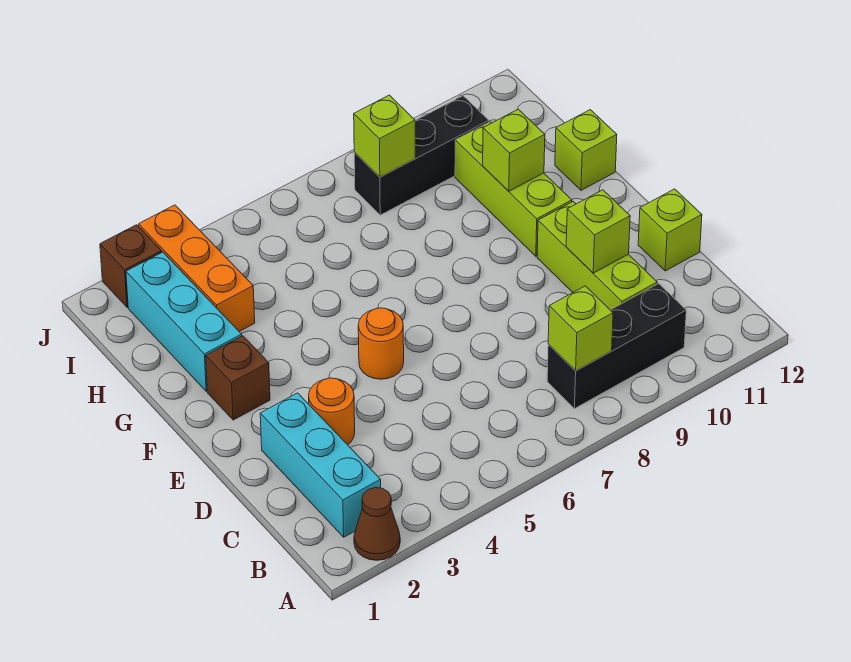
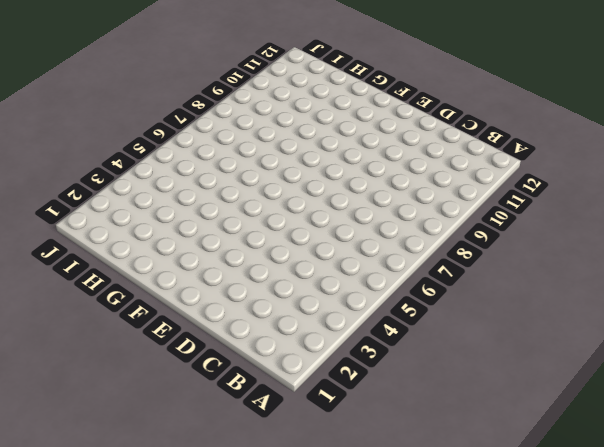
none -> brown 1x1 cone [354,488,400,560]
none -> cyan 1x3 brick [260,393,381,537]
none -> black 1x3 brick [547,284,686,409]

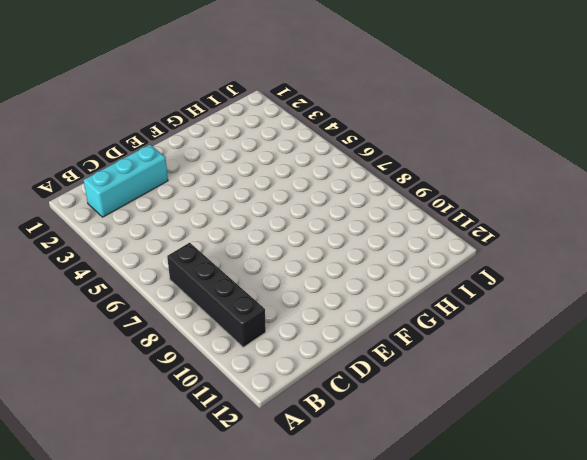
black 1x4 brick [167,243,266,347] -> black 1x3 brick [547,284,686,409]
none -> brown 1x1 cone [354,488,400,560]
none -> lime 1x3 brick [537,202,657,310]
none -> orange 1x1 round brick [309,378,355,445]

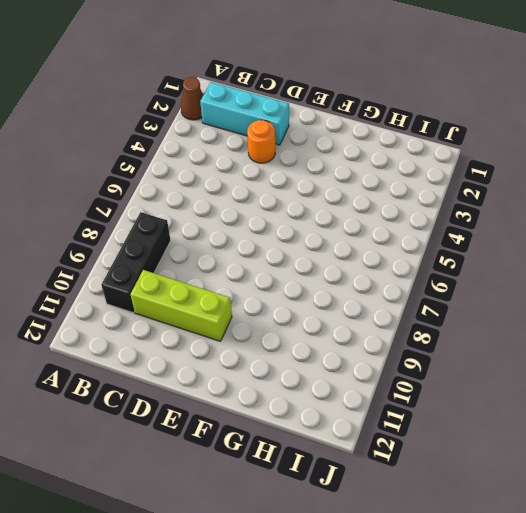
none -> lime 1x1 brick [638,189,702,271]
none -> orange 1x1 round brick [358,308,404,379]
none -> brown 1x1 brick [206,336,270,420]

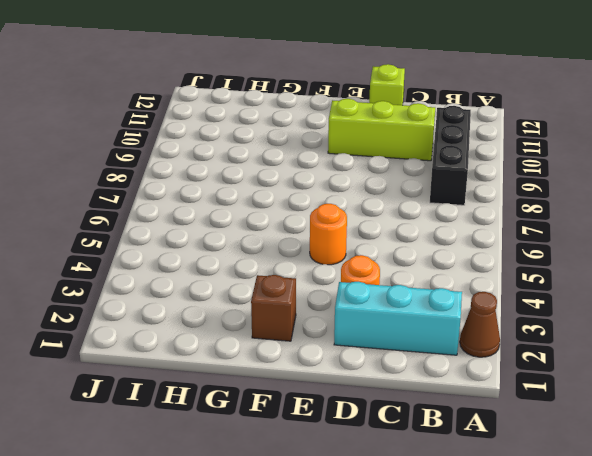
none -> lime 1x3 brick [455,122,572,256]
none -> cyan 1x3 brick [126,252,242,391]
none -> lime 1x1 brick [555,110,617,190]

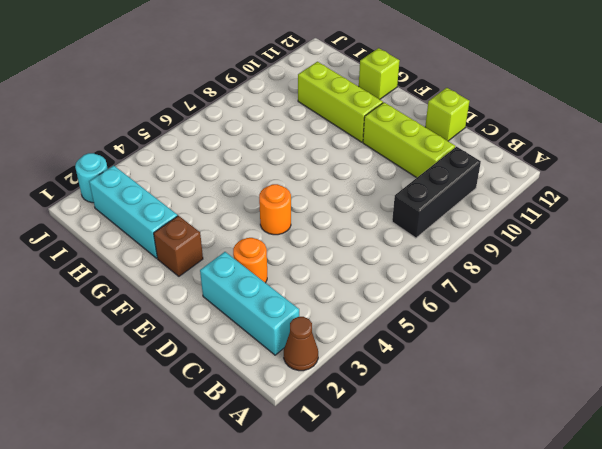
cyan 1x1 round brick [75,153,108,203] -> brown 1x1 brick [100,225,162,307]
none -> orange 1x3 brick [139,205,255,331]
none -> black 1x3 brick [354,96,489,215]
none -> lime 1x1 brick [548,286,613,371]

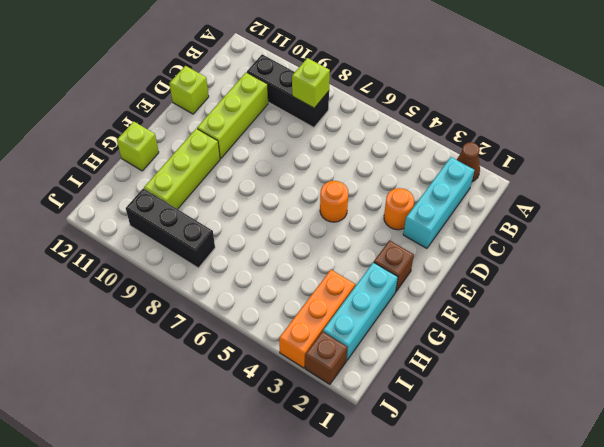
none -> lime 1x1 brick [566,190,630,273]
none -> lime 1x1 brick [483,109,545,191]
none -> lime 1x1 brick [354,95,415,177]

